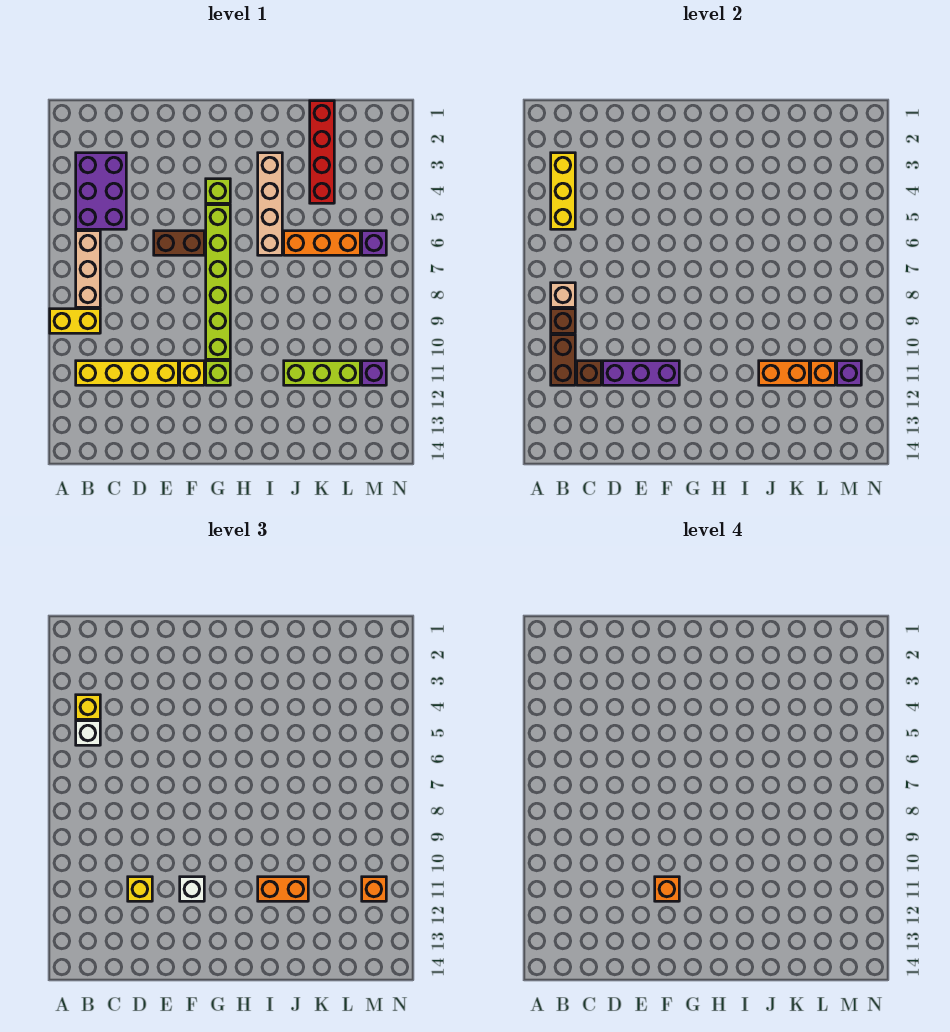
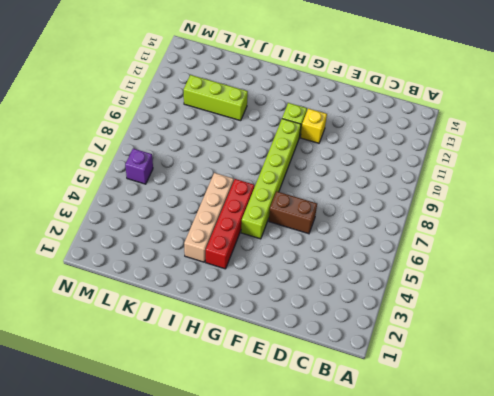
red 1x4 brick [206,179,254,269] -> red 1x4 brick moved to [310,101,334,203]
none -> yellow 1x2 brick [50,309,100,333]
none -> purple 2x3 brick [76,153,126,229]
none -> tan 1x3 brick [76,231,100,307]
none -> yellow 1x4 brick [76,361,178,385]

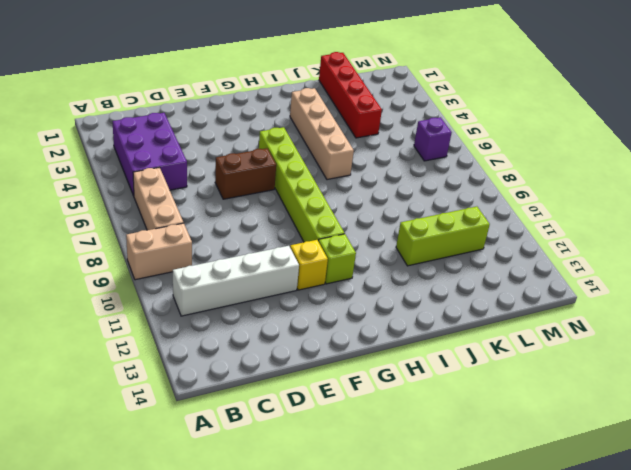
tan 1x2 brick [126,223,192,280] -> yellow 1x2 brick [50,309,100,333]
white 1x4 brick [173,246,299,316] -> yellow 1x4 brick [76,361,178,385]
none -> lime 1x1 brick [206,179,230,203]
none -> orange 1x3 brick [284,231,360,255]
none -> purple 1x1 brick [362,361,386,385]
none -> yellow 1x3 brick [551,153,575,229]

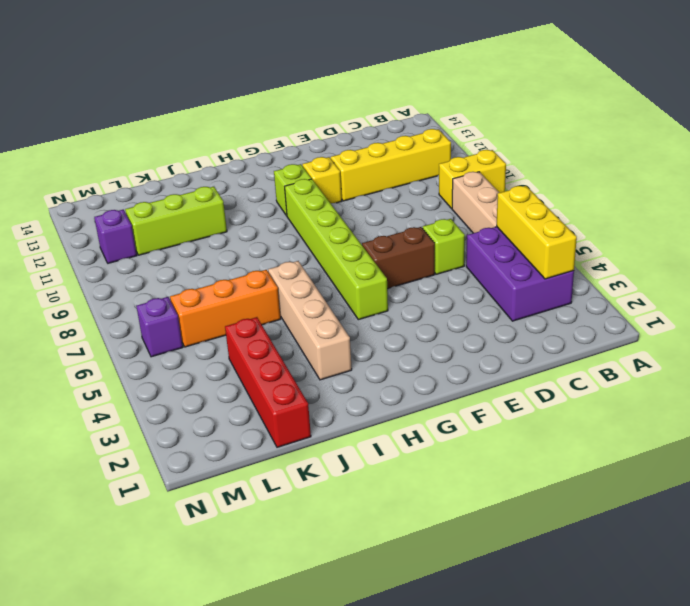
lime 1x1 brick [423,219,465,274] -> lime 1x1 brick moved to [206,179,230,203]
none -> tan 1x1 brick [551,283,575,307]
none -> brown 1x1 brick [551,309,575,333]
none -> brown 1x2 brick [551,335,575,385]
none -> brown 1x1 brick [577,361,601,385]

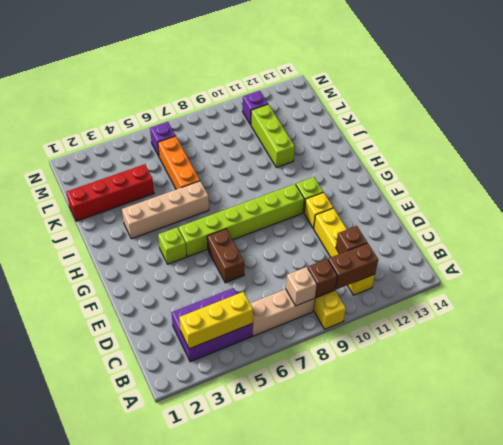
none -> purple 1x3 brick [603,361,679,385]
none -> orange 1x2 brick [759,361,809,385]
none -> orange 1x1 brick [811,361,835,385]
none -> purple 1x1 brick [837,361,861,385]

